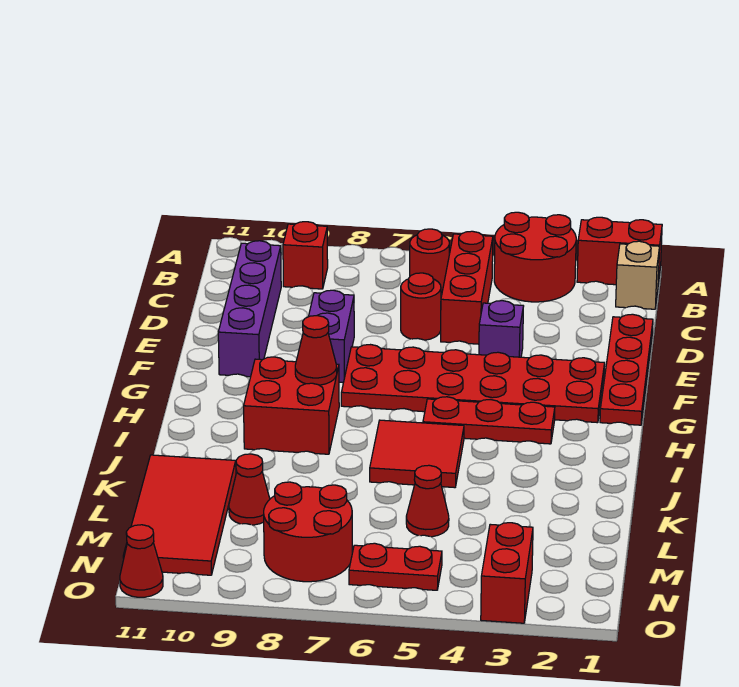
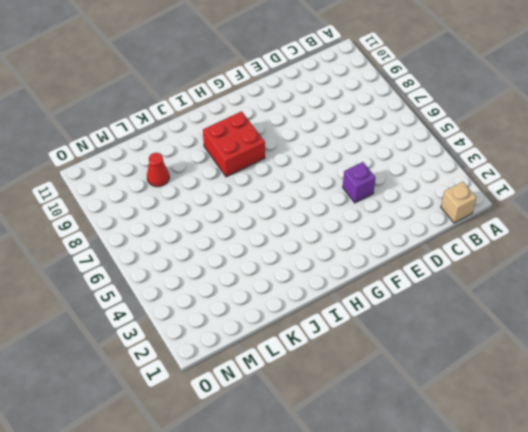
none -> red 1x2 brick [577,217,662,285]
none -> red 2x2 round brick [494,212,576,302]
none -> red 1x3 brick [441,231,493,344]

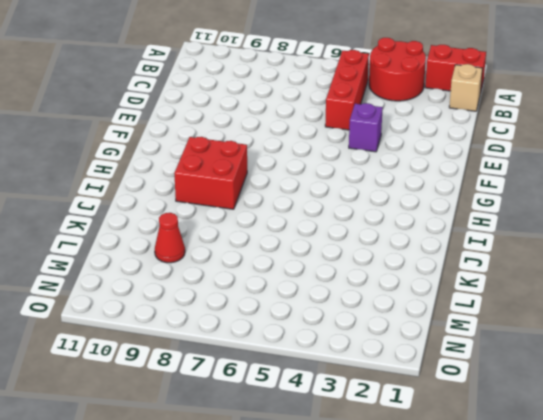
none -> red 1x1 round brick [410,229,449,293]
none -> red 1x1 brick [283,222,328,289]
none -> purple 1x4 brick [218,241,281,377]

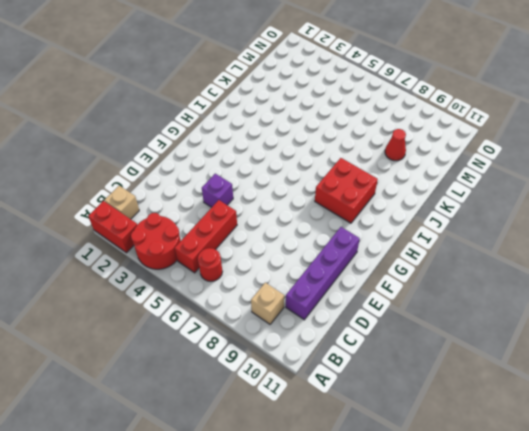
tan 1x1 brick [251,283,284,324] -> red 1x1 brick [283,222,328,289]
none -> red 1x4 plate [600,314,653,425]
none -> red 1x1 round brick [401,273,441,340]
none -> purple 1x2 brick [308,290,354,383]

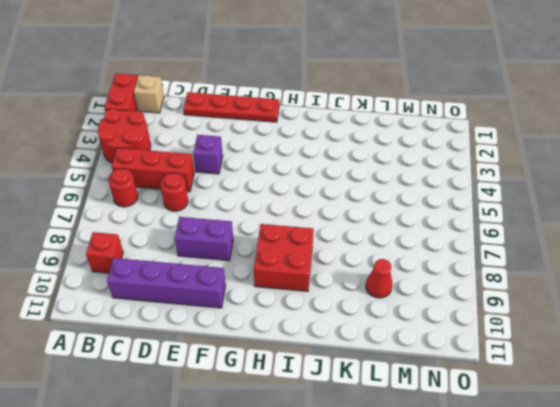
none -> red 2x6 plate [341,345,605,423]
none -> red 1x3 plate [423,397,555,444]
none -> red 2x2 tile [370,420,464,488]

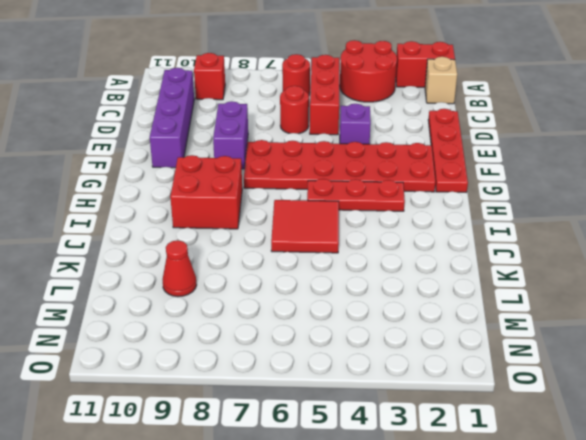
none -> red 2x4 tile [123,455,236,575]
none -> red 1x1 cone [406,465,449,537]
none -> red 2x2 round brick [264,482,352,582]

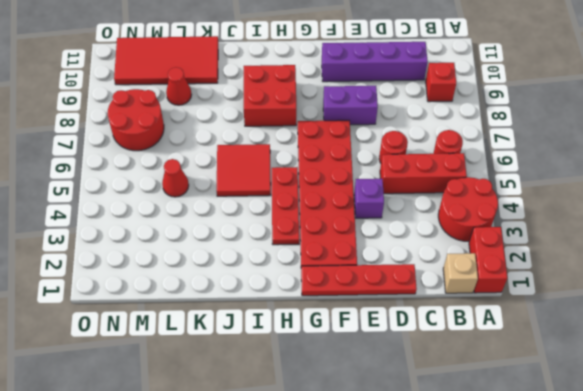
none -> red 1x2 brick [481,523,533,623]
none -> red 1x2 plate [349,543,442,590]
none -> red 1x1 cone [120,525,163,597]

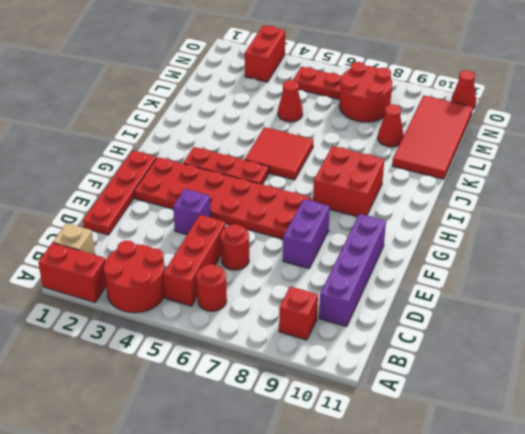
none -> red 1x1 cone [295,316,337,385]

